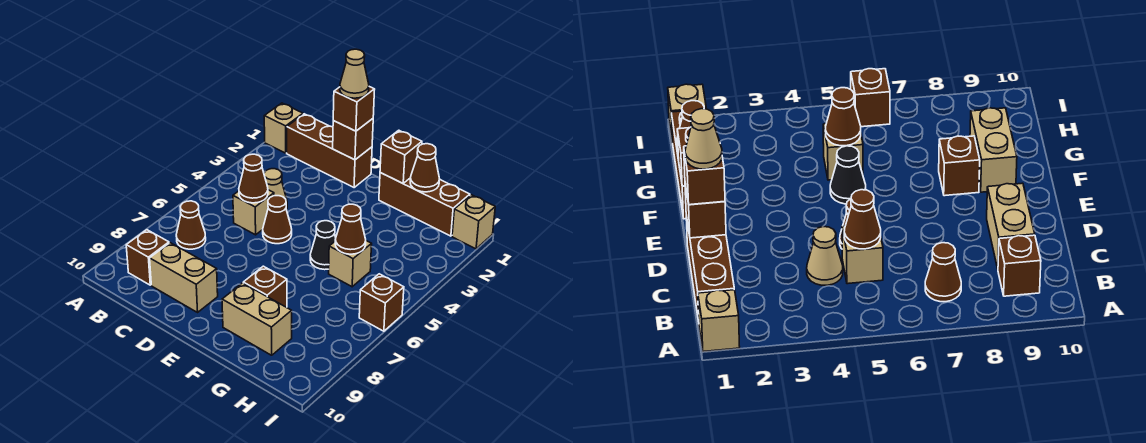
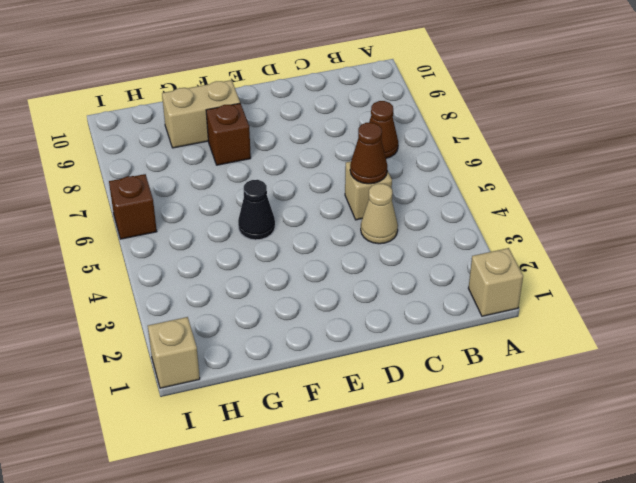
none -> brown 1x3 brick [287,114,372,188]
none -> brown 1x1 brick [126,230,169,285]
none -> tan 1x2 brick [150,243,218,312]

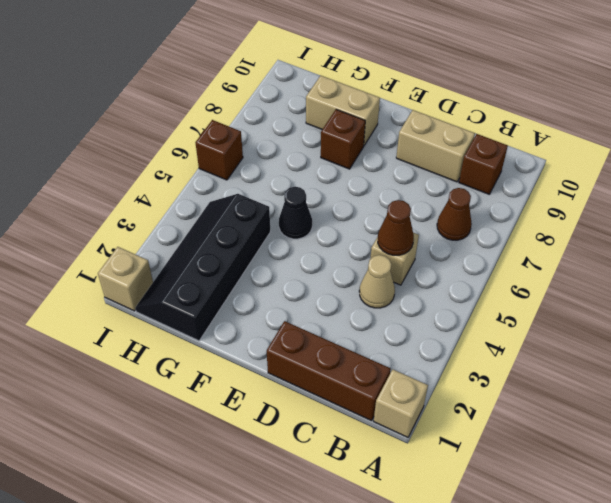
black 2x4 slope [135,194,270,341] -> brown 1x3 brick [379,173,470,236]
none -> brown 1x1 cone [263,196,292,244]
none -> tan 1x1 brick [329,241,372,287]
none -> brown 1x1 brick [333,119,373,160]

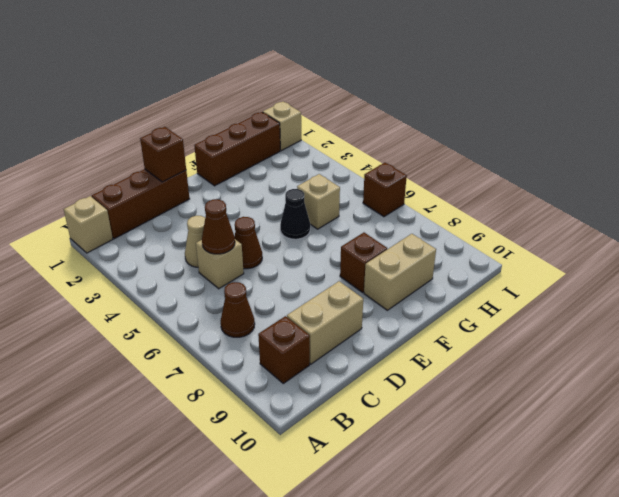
none -> brown 1x1 brick [380,130,422,183]
none -> brown 1x1 cone [410,144,439,192]
none -> brown 1x1 cone [335,204,366,254]

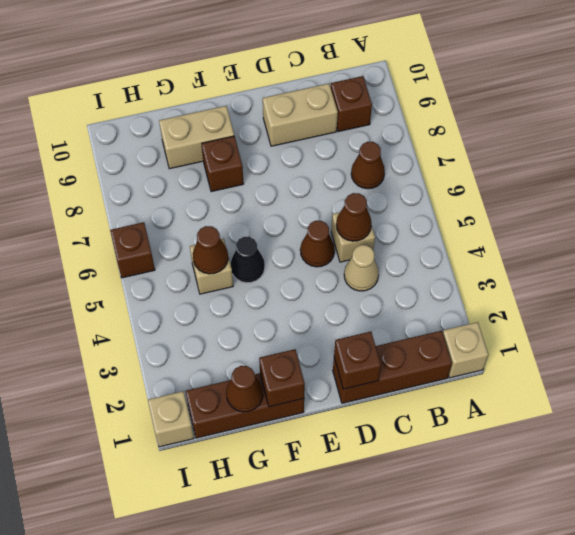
none -> brown 1x1 brick [333,87,375,131]
none -> tan 1x1 cone [340,49,369,98]

